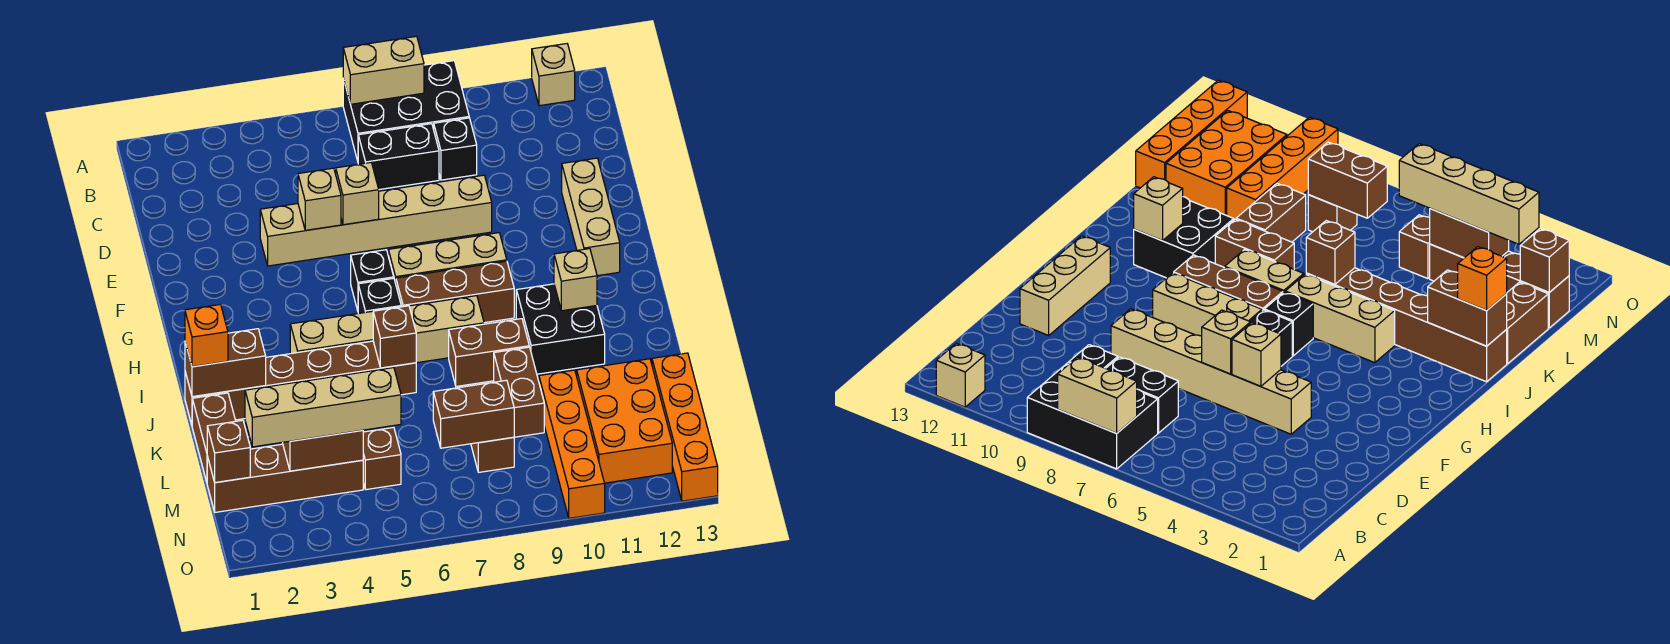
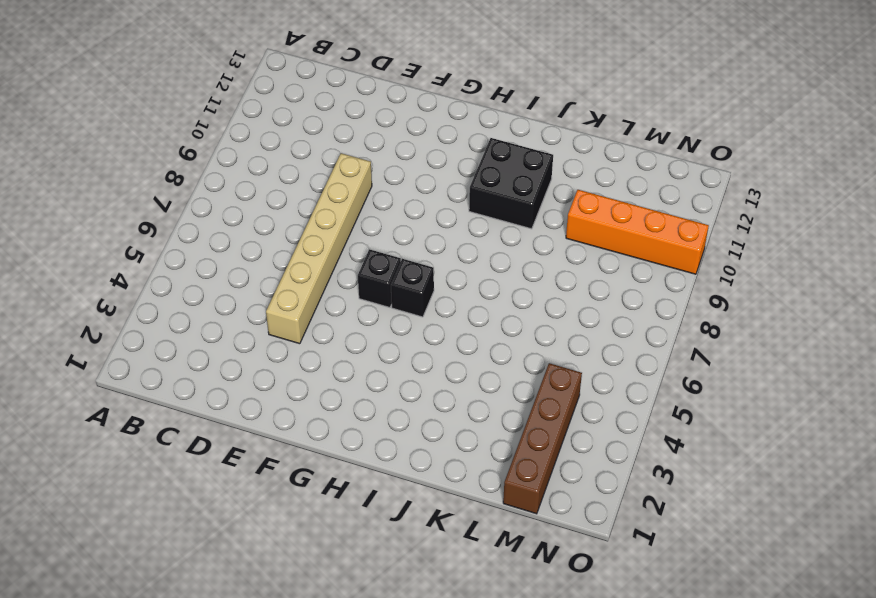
none -> black 2x3 brick [343,61,469,161]
none -> tan 1x1 brick [532,44,575,106]
none -> black 1x2 brick [358,124,439,190]
none -> black 1x1 brick [434,118,477,180]

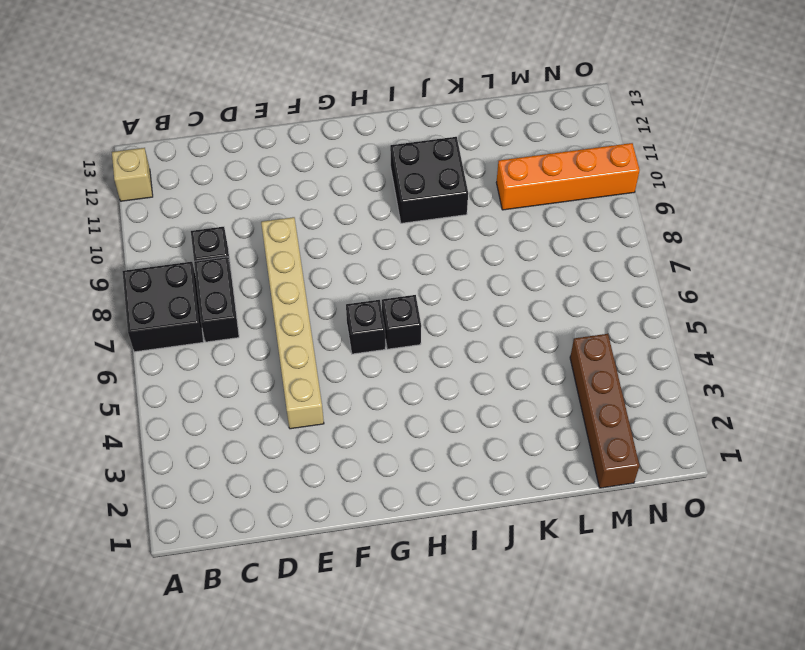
black 2x2 brick [122,262,204,352] -> black 2x3 brick [343,61,469,161]
none -> tan 1x3 brick [562,158,620,276]
none -> tan 1x3 brick [388,233,507,283]
none -> brown 1x3 brick [396,261,514,323]
none -> tan 1x3 brick [290,311,373,354]

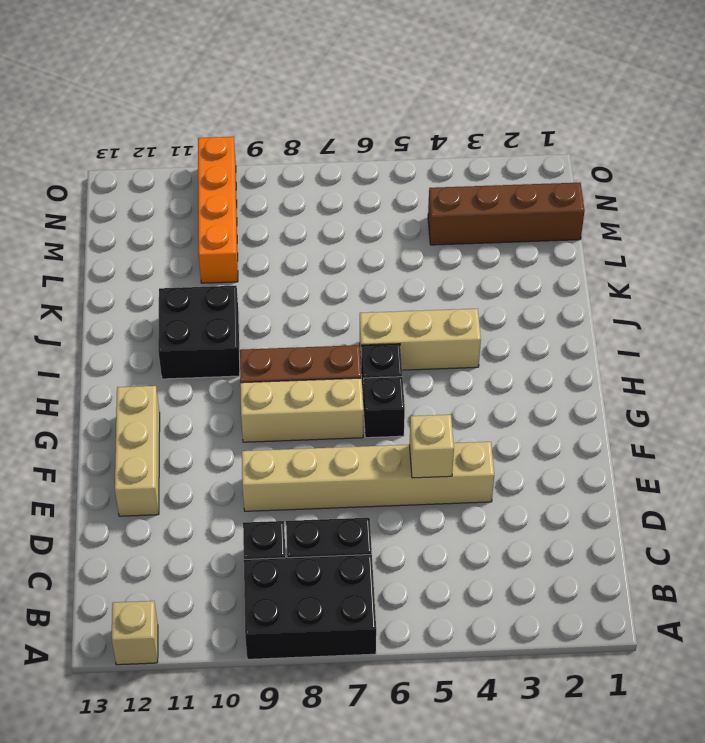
none -> tan 1x2 brick [409,296,484,363]
none -> brown 1x6 brick [185,341,416,425]
none -> brown 1x2 brick [449,319,529,386]
none -> brown 1x2 brick [192,393,235,482]

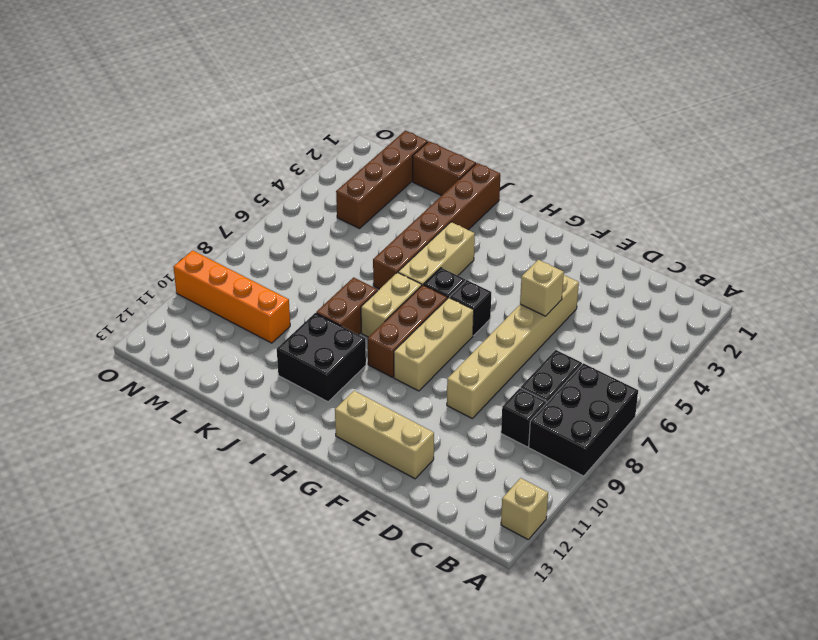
none -> brown 1x2 brick [494,347,544,437]
none -> orange 2x3 brick [577,359,672,483]
none -> orange 1x4 brick [652,353,718,501]
none -> brown 1x1 brick [363,427,401,490]

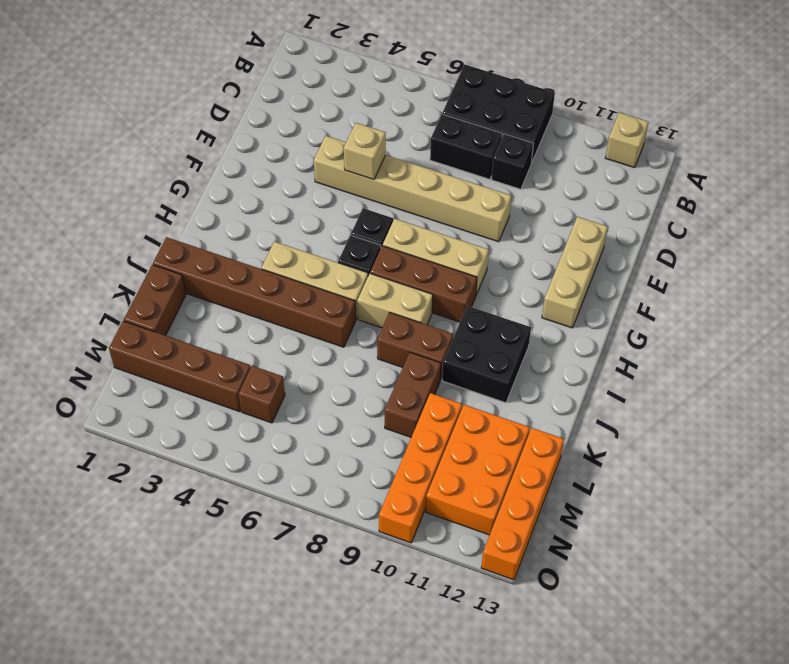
none -> brown 1x1 brick [471,437,514,472]
none -> tan 1x2 brick [343,36,424,104]
none -> tan 1x1 brick [336,163,379,225]
none -> tan 1x1 brick [554,249,597,311]

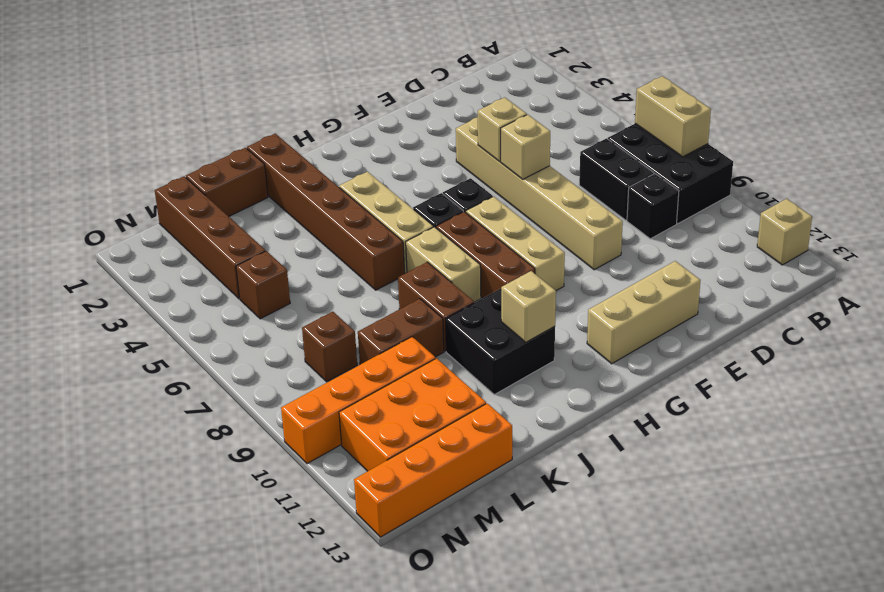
none -> brown 1x2 brick [185,329,266,397]
none -> brown 1x1 brick [373,306,416,368]
none -> brown 1x1 brick [207,420,250,483]
none -> brown 1x2 brick [283,430,363,471]

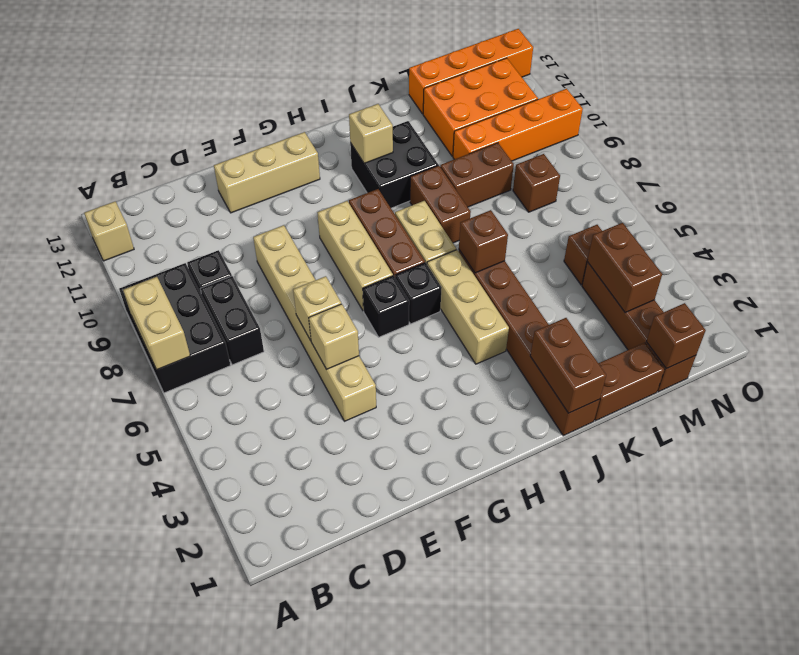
none -> brown 1x2 brick [433,380,514,448]
none -> orange 1x1 brick [185,304,228,367]
none -> tan 1x4 brick [245,368,401,447]

